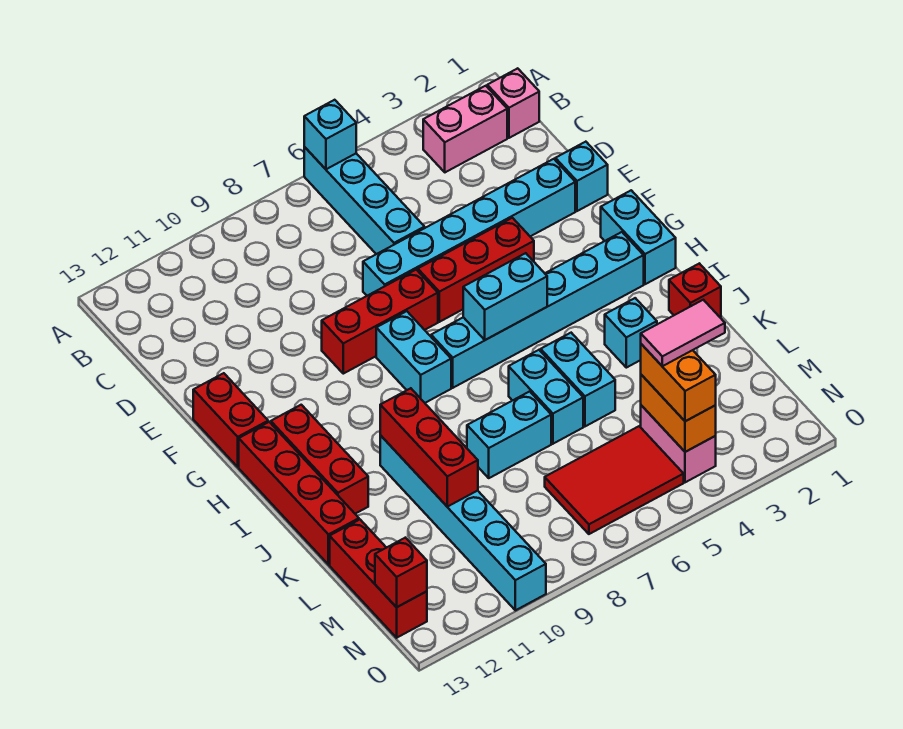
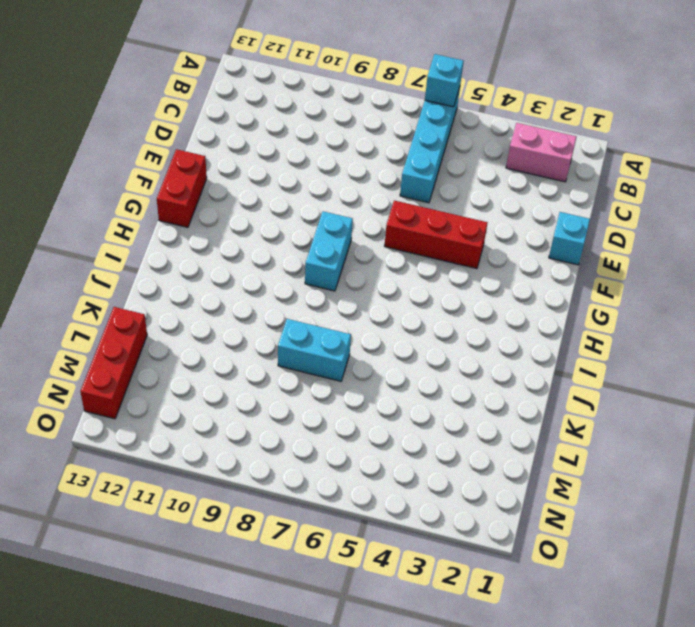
none -> pink 1x1 brick [487,68,539,138]
none -> cyan 1x6 brick [363,159,575,296]
none -> red 1x3 brick [322,270,438,374]

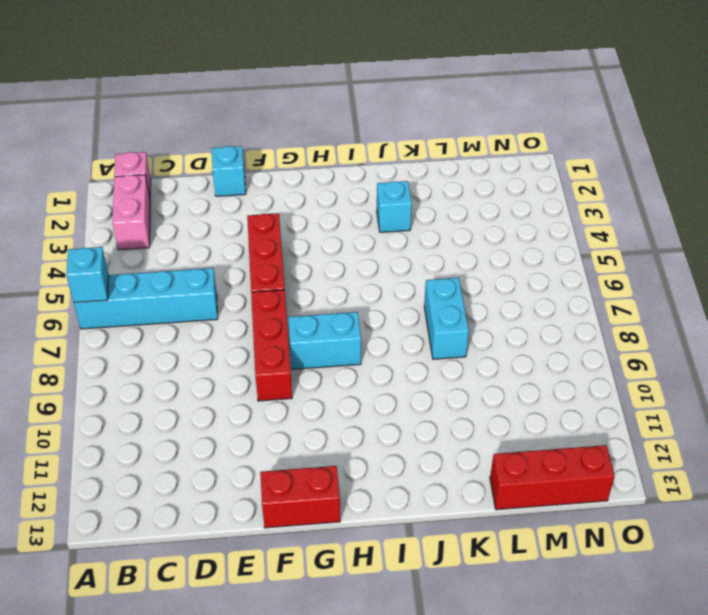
none -> cyan 1x6 brick [363,159,575,296]
none -> cyan 1x2 brick [601,190,676,284]
none -> cyan 1x6 brick [431,232,644,388]

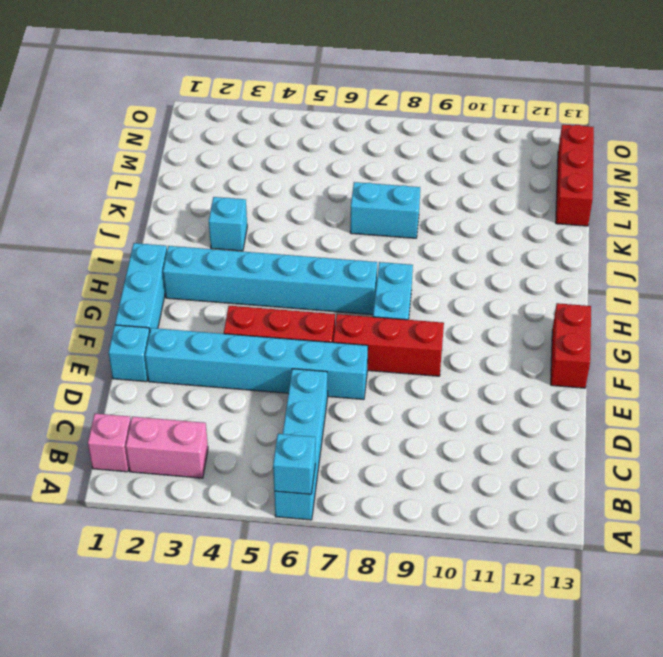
cyan 1x3 brick [115,243,167,331] -> cyan 1x2 brick [601,190,676,284]
none -> red 1x3 brick [271,405,368,514]
none -> red 1x4 brick [239,422,359,565]
none -> red 1x1 brick [669,263,721,317]

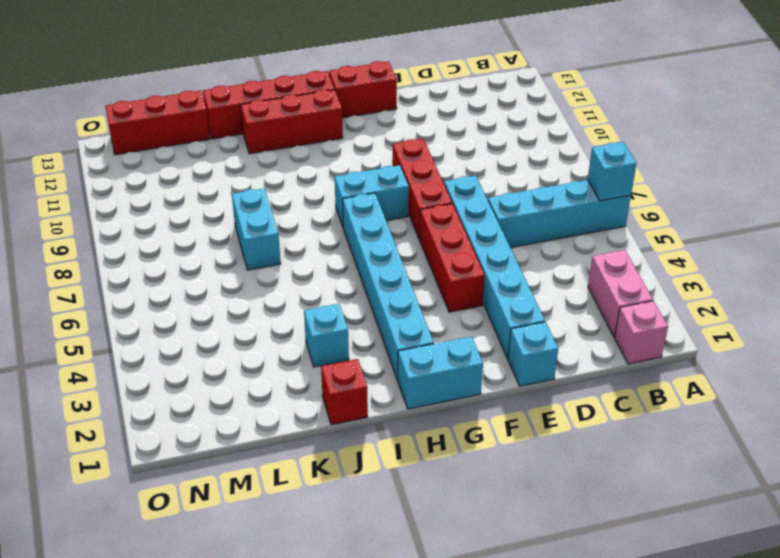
none -> cyan 1x2 brick [541,333,615,426]
none -> cyan 1x2 brick [509,350,583,444]
none -> cyan 1x6 brick [380,435,546,610]

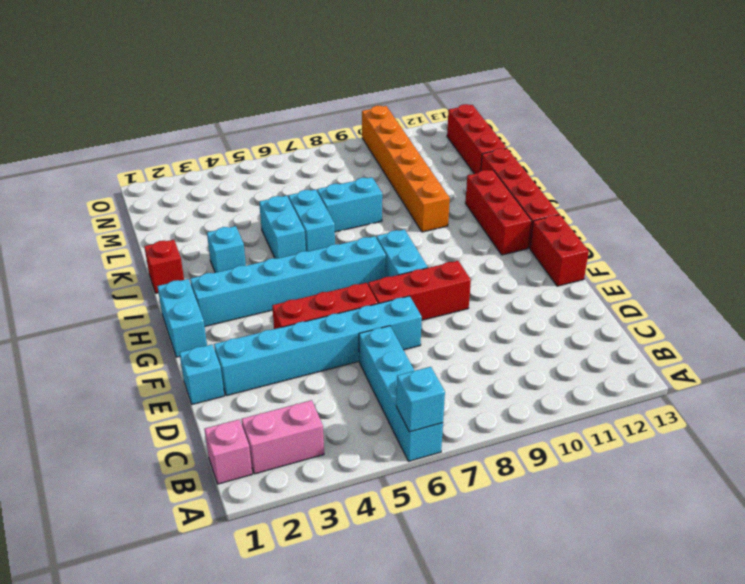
orange 1x6 brick [362,106,450,232] -> cyan 1x6 brick [380,435,546,610]
none -> pink 1x2 brick [641,405,716,482]
none -> red 2x3 tile [545,426,684,534]
none -> cyan 1x2 brick [463,253,547,340]

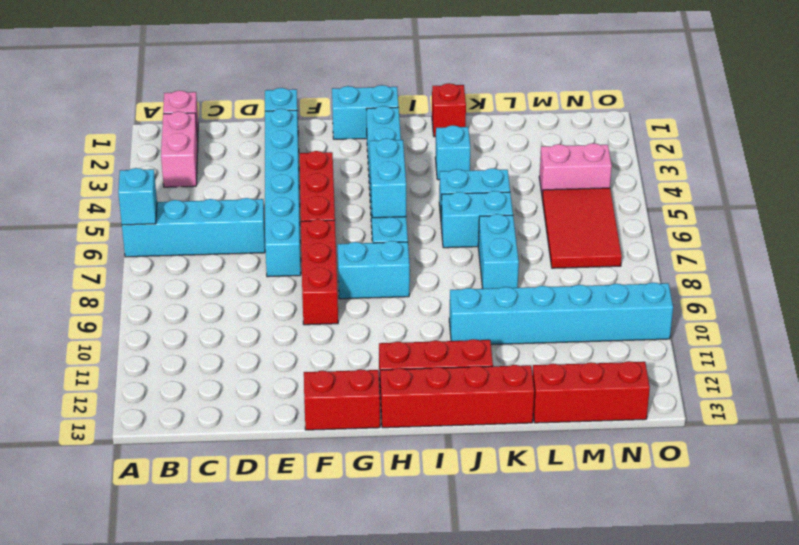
none -> red 1x3 brick [380,388,478,507]
none -> orange 1x2 brick [641,375,716,452]
none -> red 1x1 brick [375,538,427,607]

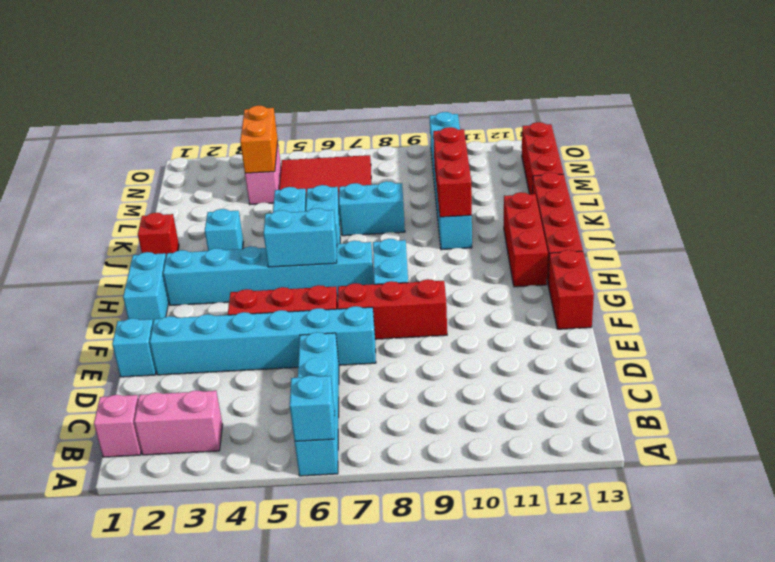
none -> red 1x1 brick [375,538,427,607]
none -> orange 1x2 brick [641,344,716,421]
none -> pink 1x2 tile [641,300,725,366]

